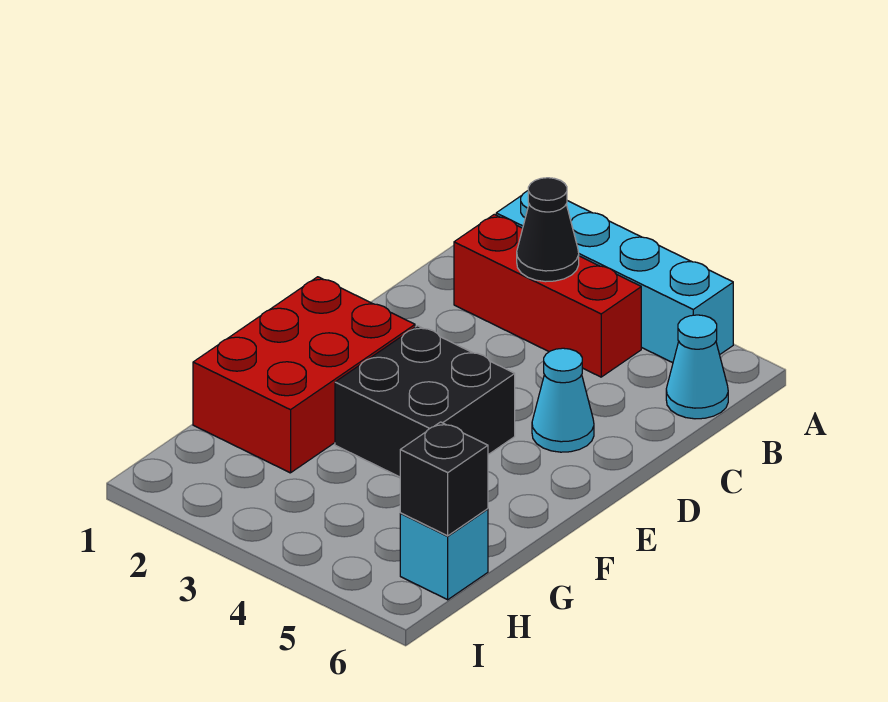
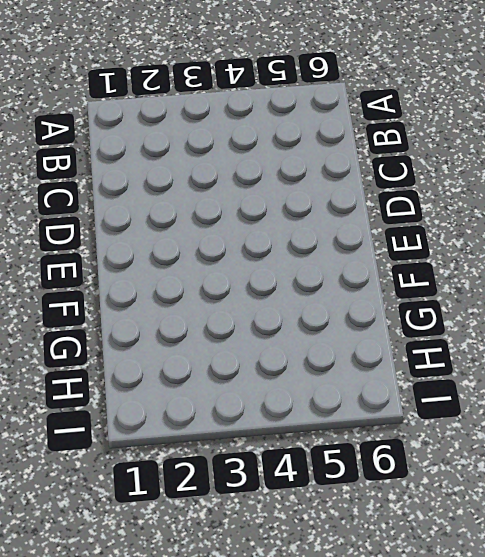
none -> cyan 1x4 brick [496,191,733,363]
none -> red 1x3 brick [454,214,641,377]

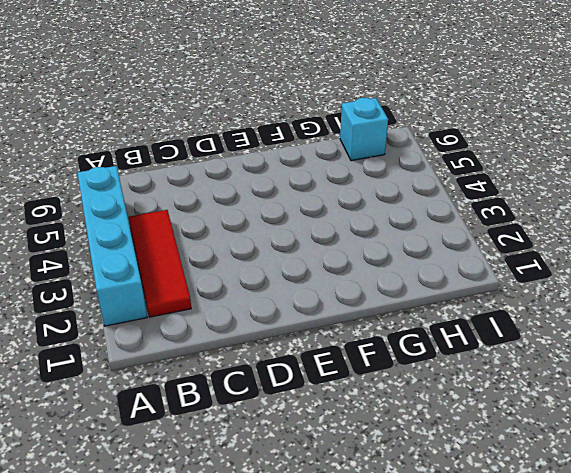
red 1x3 tile [129,210,191,317] -> red 1x3 brick [454,214,641,377]
none -> cyan 1x1 cone [666,315,728,419]
none -> cyan 1x1 cone [532,348,594,452]

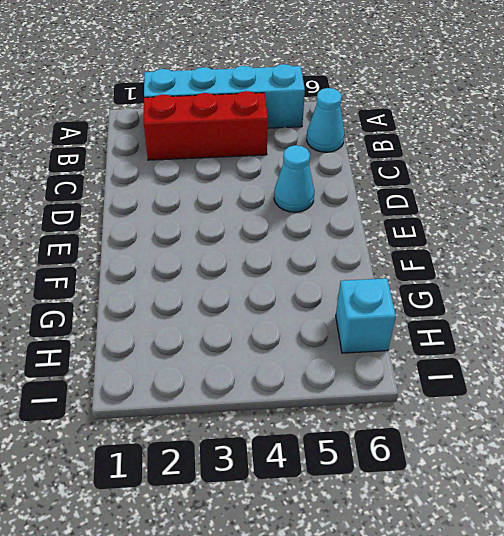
none -> red 2x3 brick [193,277,415,473]
none -> black 2x2 brick [335,326,515,477]

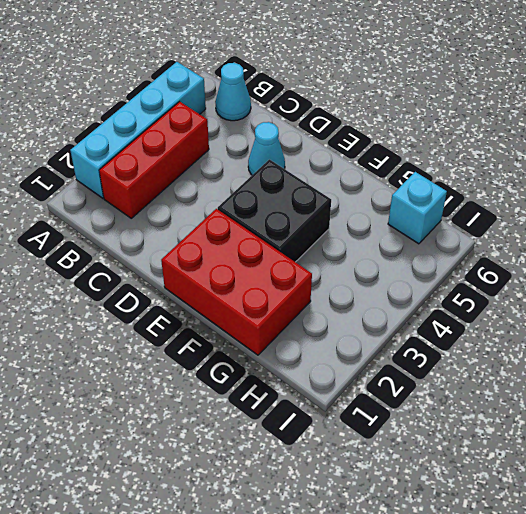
none -> black 1x1 cone [517,178,579,282]
none -> black 1x1 brick [400,422,488,536]

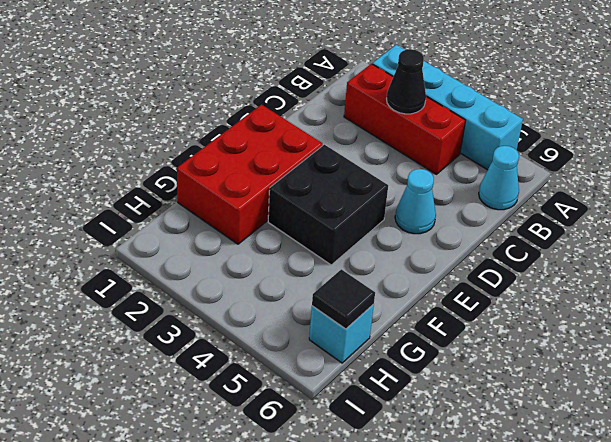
black 1x1 tile [312,269,375,329] -> black 1x1 brick [400,422,488,536]

